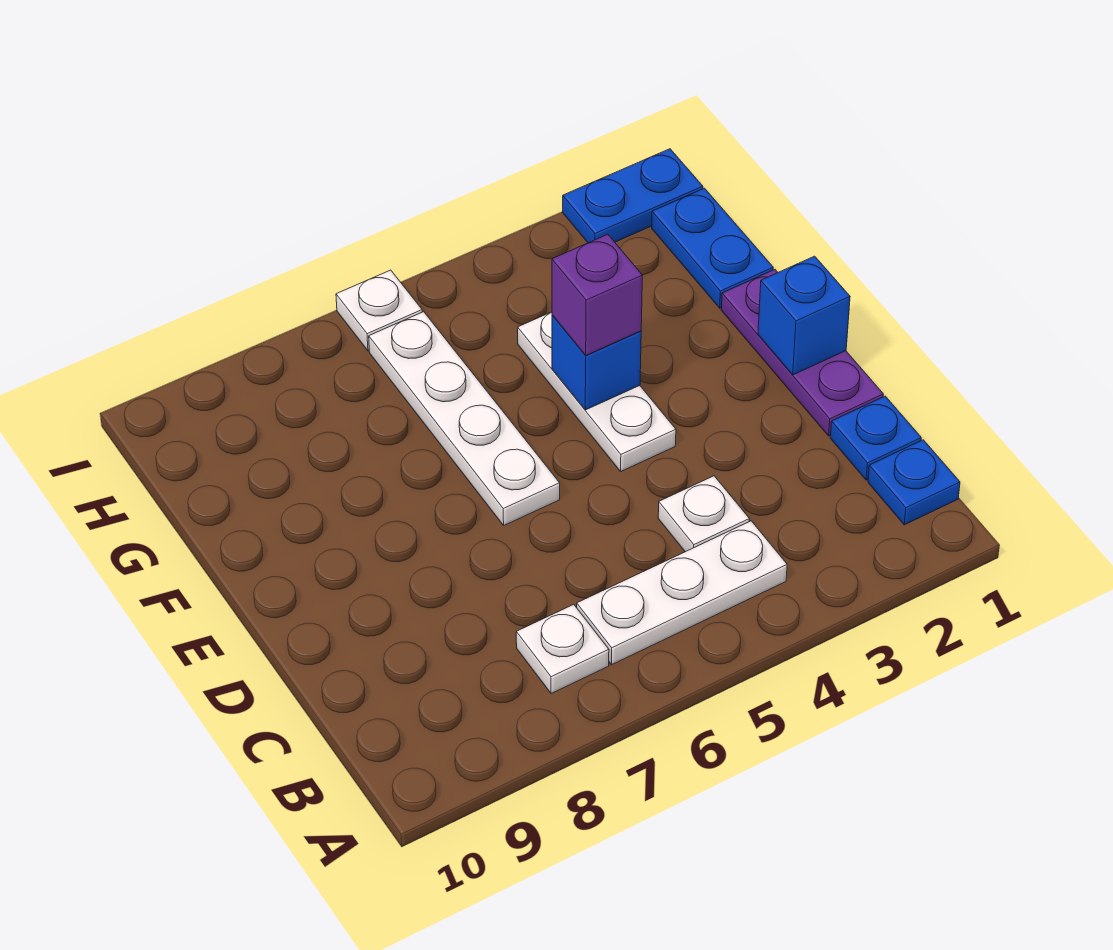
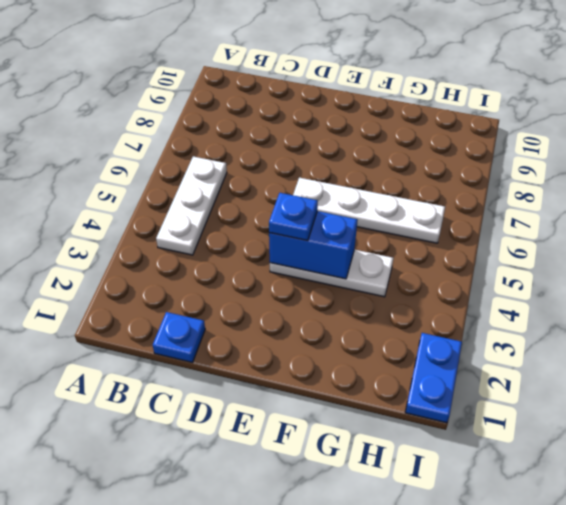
blue 1x2 brick [269,211,357,279] -> blue 1x1 brick [552,315,641,410]
blue 1x1 plate [269,193,318,241] -> blue 1x1 plate moved to [868,440,960,525]
none -> white 1x1 plate [516,604,609,694]
none -> white 1x1 plate [658,476,749,552]
none -> purple 1x3 plate [721,270,883,436]

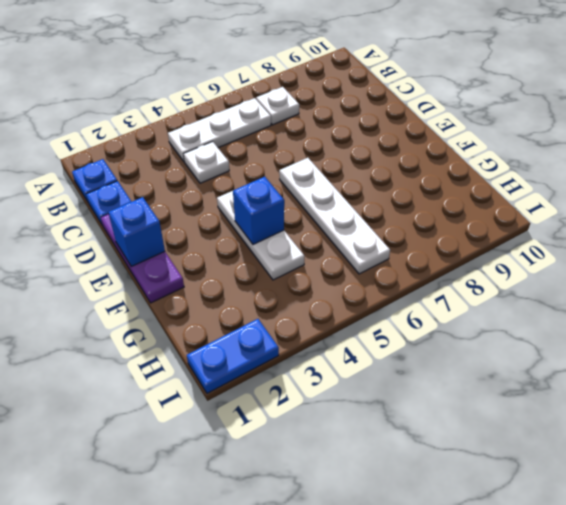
none -> blue 1x2 plate [652,188,773,308]
none -> white 1x1 plate [336,270,422,351]
none -> purple 1x1 brick [552,234,642,355]

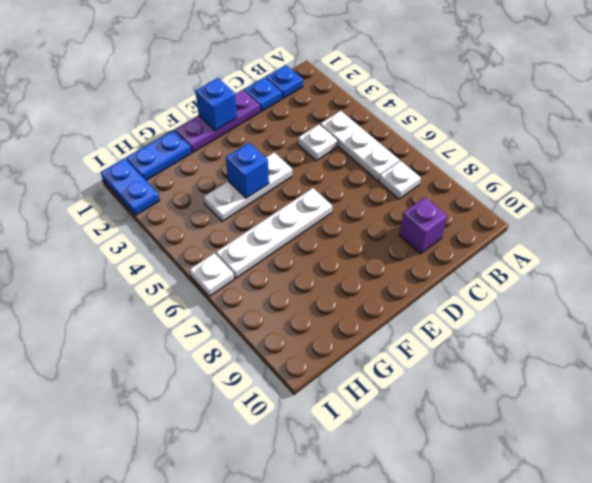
purple 1x1 brick [399,197,447,254] -> purple 1x1 brick moved to [552,234,642,355]

